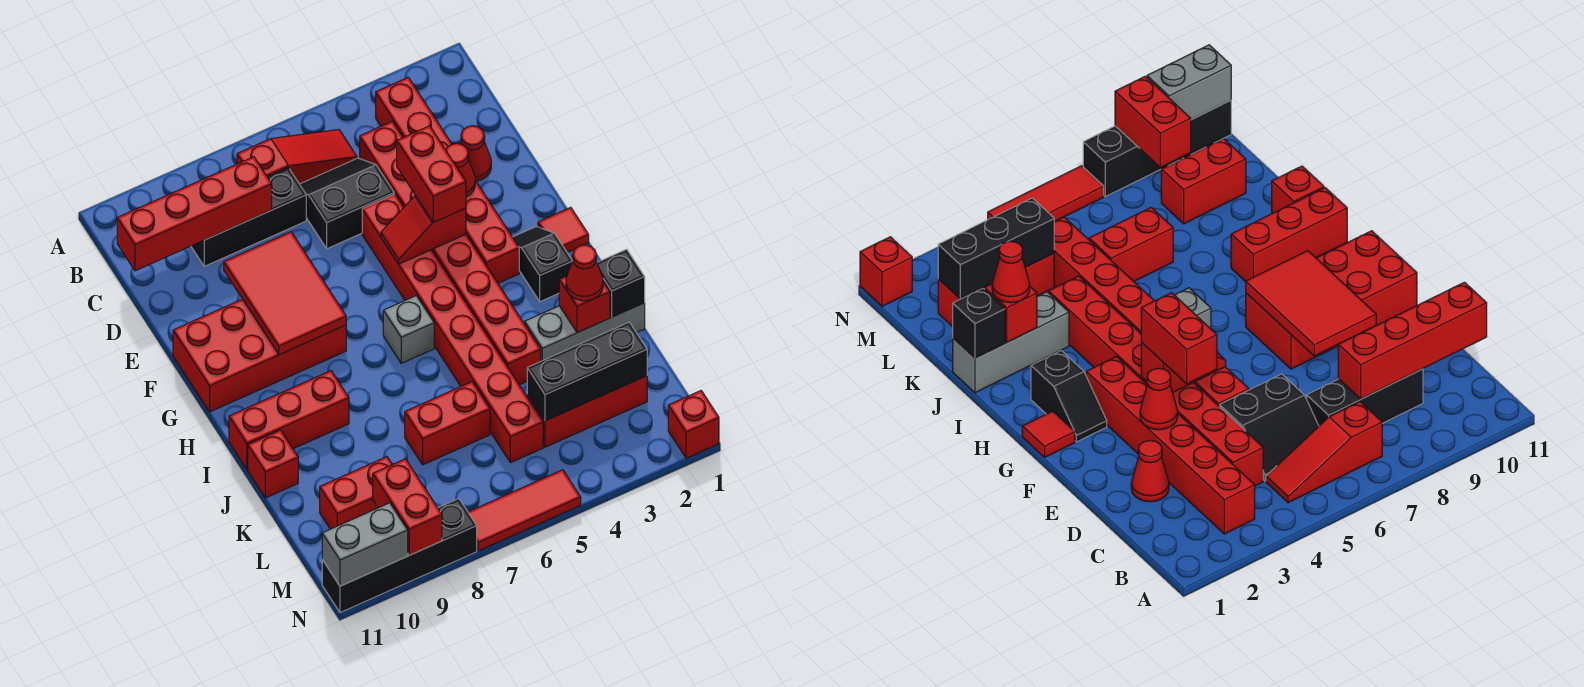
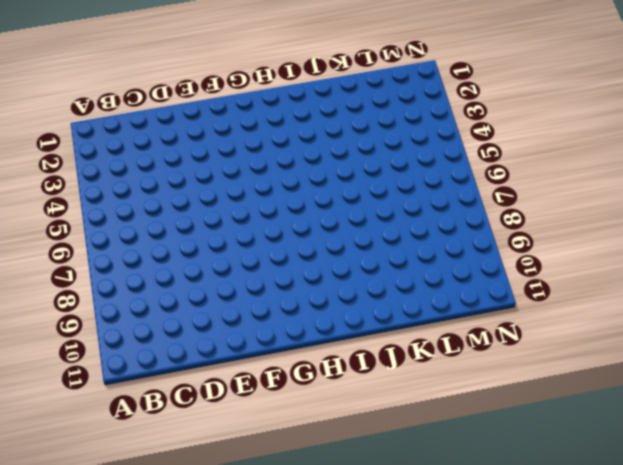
none -> red 1x6 brick [376,77,519,283]
none -> red 1x3 slope [237,129,357,184]
none -> red 1x8 brick [360,121,541,385]
none -> black 2x2 slope [300,158,394,249]

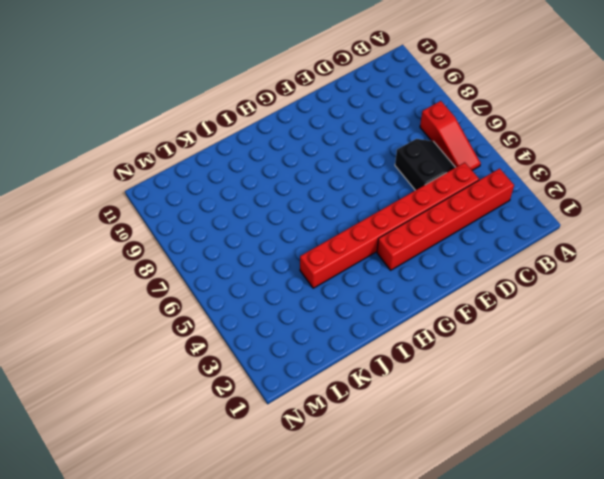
none -> black 1x3 brick [191,168,306,266]
none -> red 1x1 cone [460,126,491,181]
none -> red 1x8 brick [362,194,543,463]
none -> red 2x4 brick [173,299,346,412]

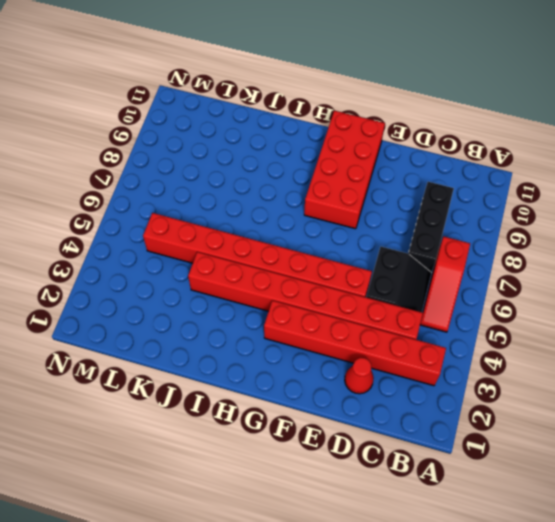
none -> red 1x1 tile [538,207,589,253]
none -> black 1x2 slope [513,227,573,302]
none -> grey 1x1 brick [383,296,434,363]
none -> red 1x3 brick [229,371,349,469]

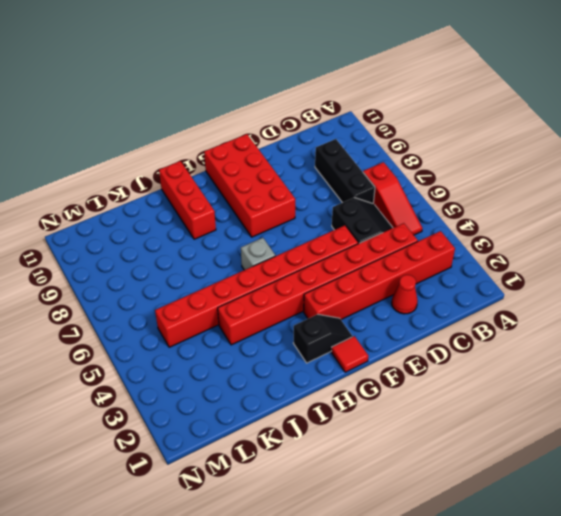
none -> grey 1x3 brick [525,303,645,361]
none -> red 1x1 brick [248,430,298,498]
none -> red 1x2 brick [405,382,490,465]
none -> red 1x3 brick [527,376,647,447]

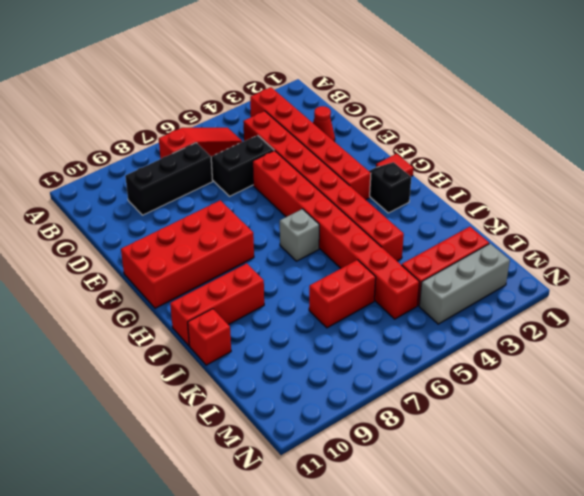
grey 1x3 brick [419,244,510,324] -> grey 1x3 brick moved to [525,303,645,361]
none -> red 1x2 brick [320,457,392,529]
none -> red 1x1 brick [668,391,719,458]
none -> red 1x3 tile [468,470,581,551]
none -> black 1x4 brick [322,499,477,613]

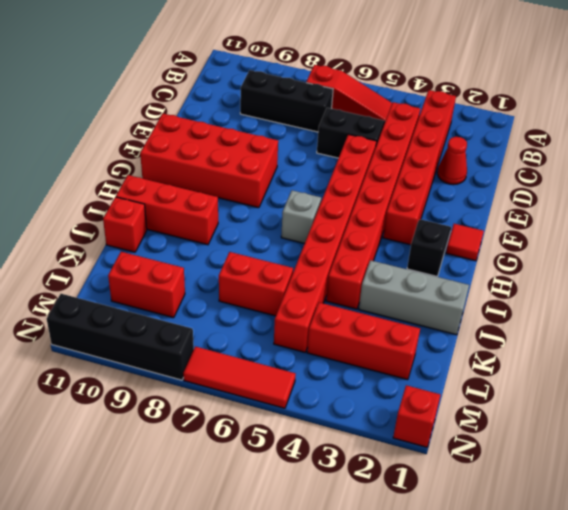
none -> red 1x4 brick [117,157,272,271]
none -> red 1x1 cone [446,143,475,197]
none -> red 2x3 tile [224,232,346,355]
none -> red 1x2 slope [381,196,466,264]

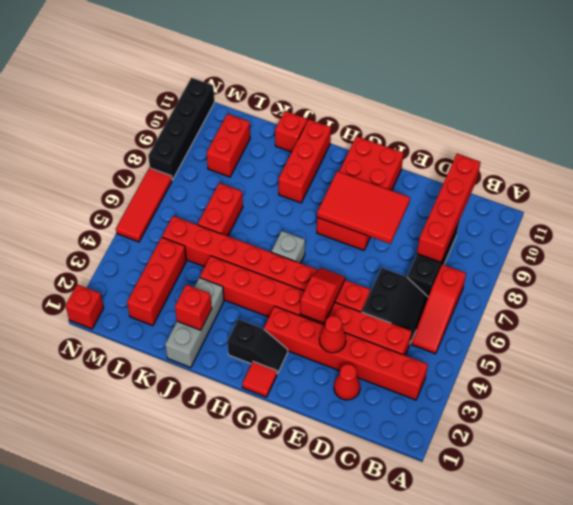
none -> black 1x1 brick [597,249,645,317]
none -> black 1x3 brick [527,322,647,421]
none -> red 1x2 brick [373,459,442,555]
none -> grey 1x2 brick [322,503,408,586]

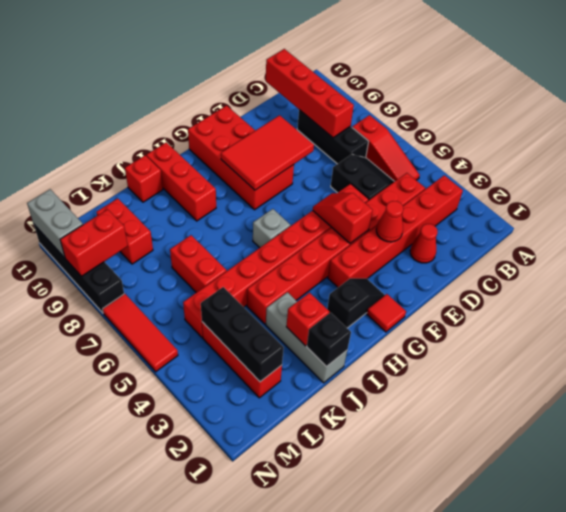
none -> red 1x1 brick [668,391,719,458]
none -> red 1x2 brick [397,126,466,222]
none -> red 1x1 cone [566,245,603,301]

